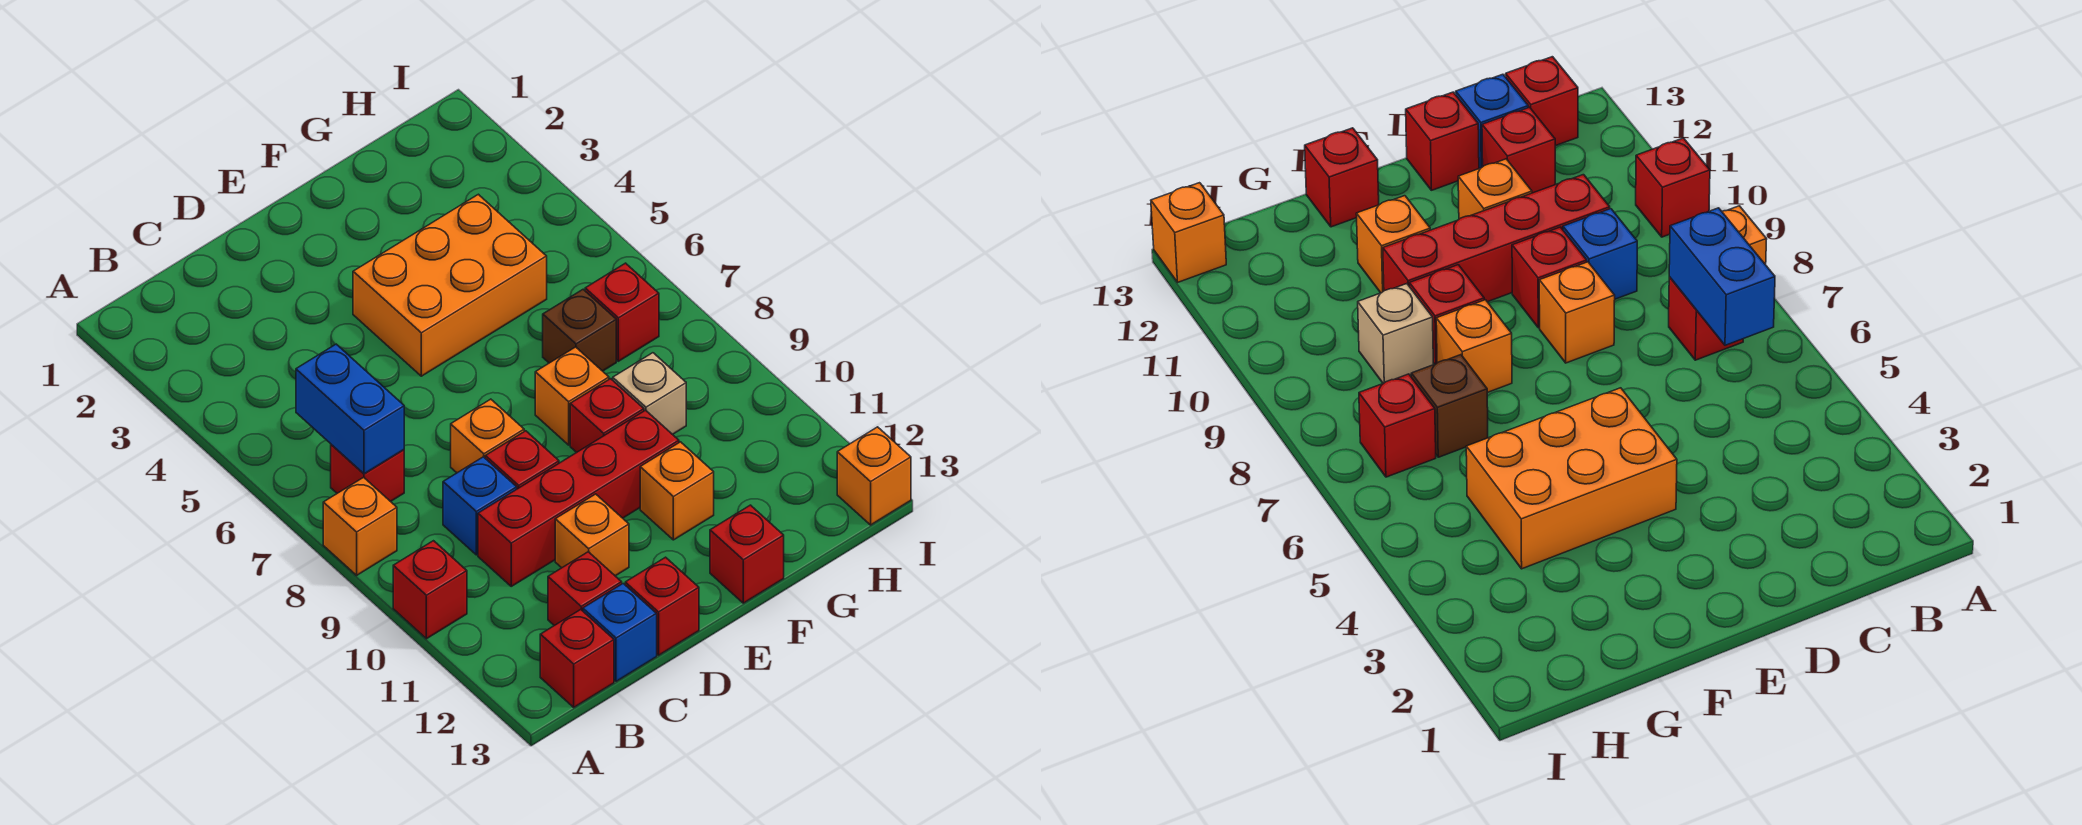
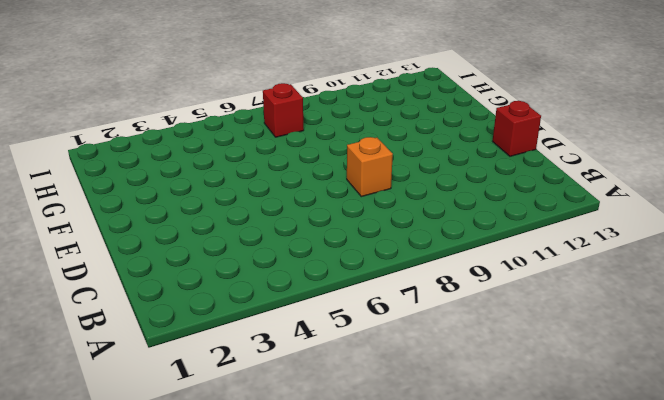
none -> orange 1x1 brick [323,477,397,575]
none -> red 1x1 brick [393,541,467,639]
none -> red 1x1 brick [331,445,404,502]

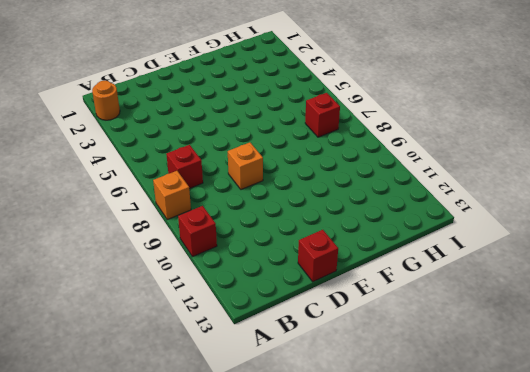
orange 1x1 round brick [92,81,120,120] -> none
none -> red 1x1 brick [540,610,614,707]
none -> blue 1x1 brick [443,457,517,555]
none -> red 1x4 brick [478,410,679,586]

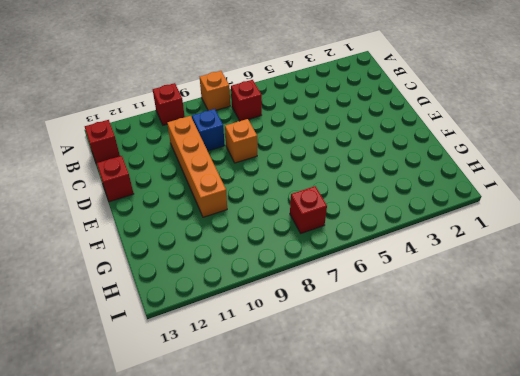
orange 1x4 brick [167,116,227,217] -> red 1x4 brick [478,410,679,586]
none -> red 1x1 brick [548,552,622,626]
none -> blue 1x1 brick [583,584,657,681]
none -> red 1x1 brick [485,431,559,489]

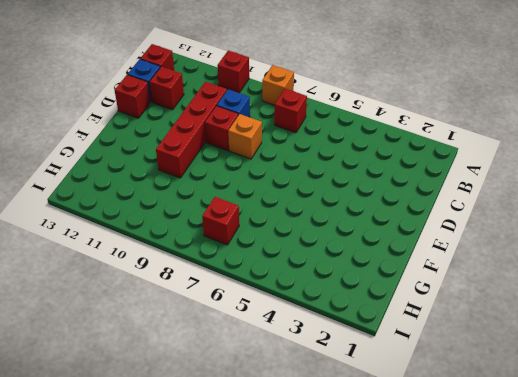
none -> orange 1x1 brick [555,494,629,576]
none -> orange 2x3 brick [353,194,547,376]
none -> orange 1x1 brick [535,347,609,445]

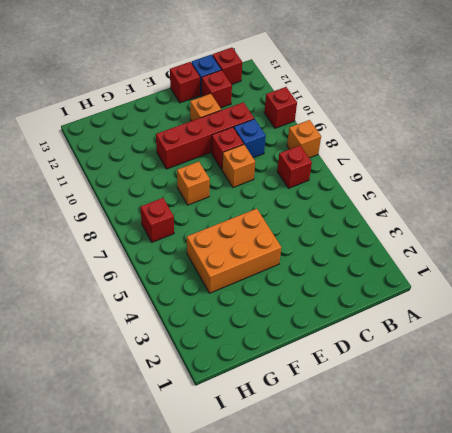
none -> red 1x1 brick [570,379,644,452]
none -> orange 1x1 brick [640,442,714,540]
none -> red 1x1 brick [710,505,784,603]

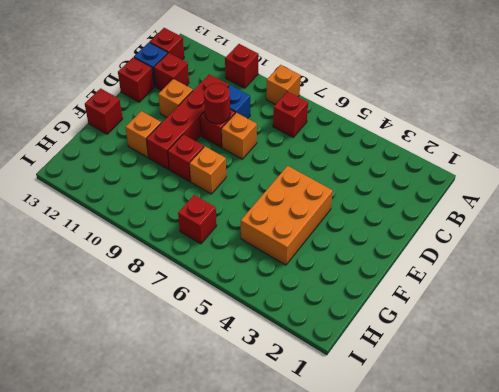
red 1x1 round brick [204,83,230,124] -> none
none -> brown 1x1 brick [543,289,616,371]
none -> tan 1x1 brick [613,353,686,435]
none -> orange 1x1 brick [837,427,911,525]

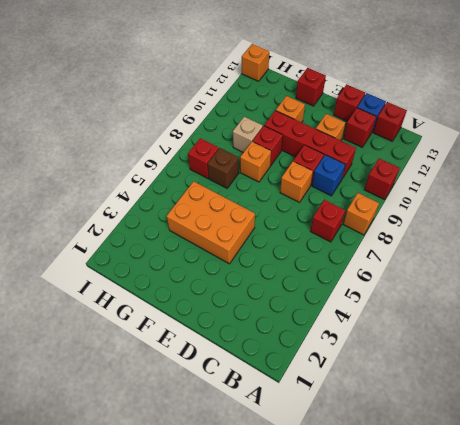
none -> blue 1x2 brick [296,344,404,474]

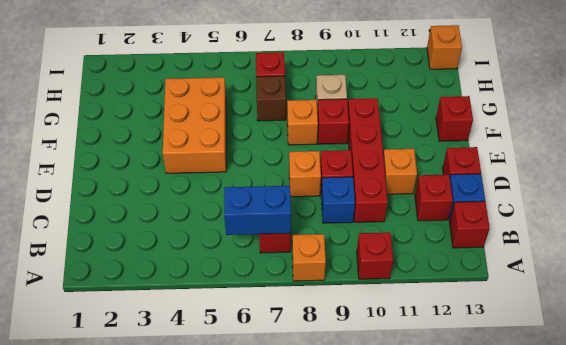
none -> orange 1x1 brick [640,442,714,540]

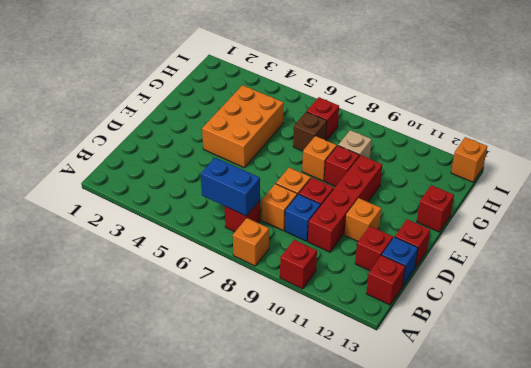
orange 1x1 brick [262,184,297,231] -> orange 1x1 brick moved to [640,442,714,540]

